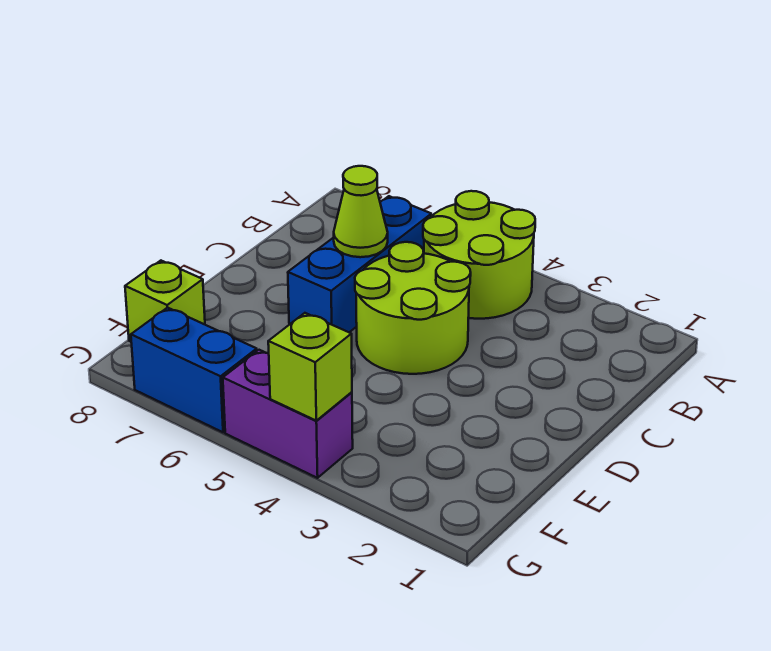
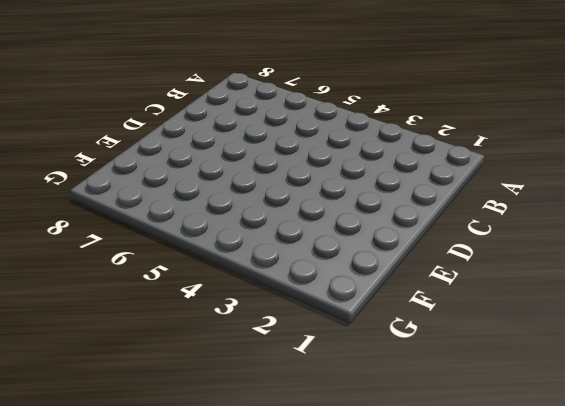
none -> lime 2x2 round brick [423,191,535,319]
none -> blue 1x3 brick [288,196,431,332]

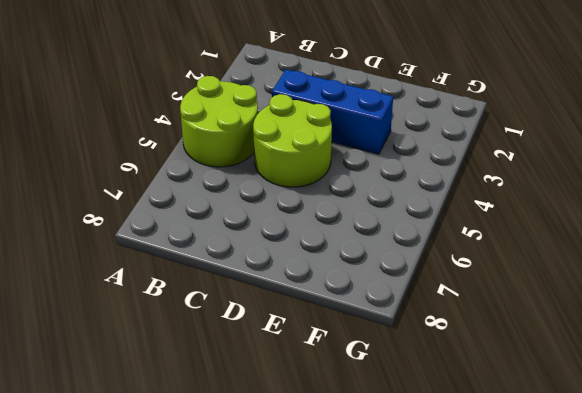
blue 1x3 brick [272,70,393,154] -> blue 1x3 brick moved to [288,196,431,332]
none -> lime 1x1 brick [125,261,205,342]
none -> purple 1x2 brick [223,350,353,478]

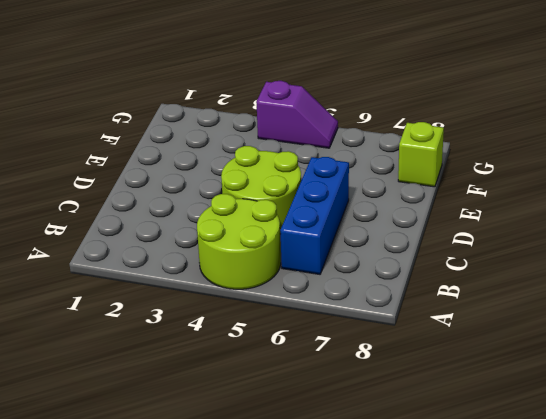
purple 1x2 slope [256,81,338,148] -> purple 1x2 brick [223,350,353,478]
none -> blue 1x2 brick [131,307,257,432]
none -> lime 1x1 cone [334,166,388,257]

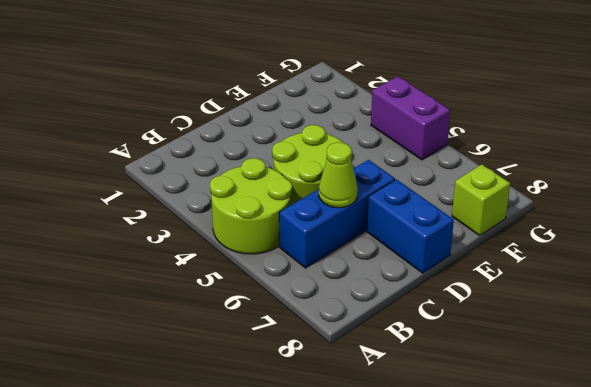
blue 1x2 brick [367,179,454,273] -> blue 1x2 brick moved to [131,307,257,432]
none -> lime 1x1 brick [268,313,352,421]

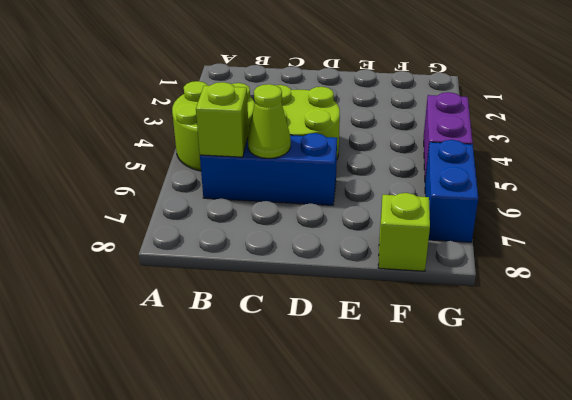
lime 1x1 brick [196,82,249,157] -> lime 1x1 brick moved to [268,313,352,421]

